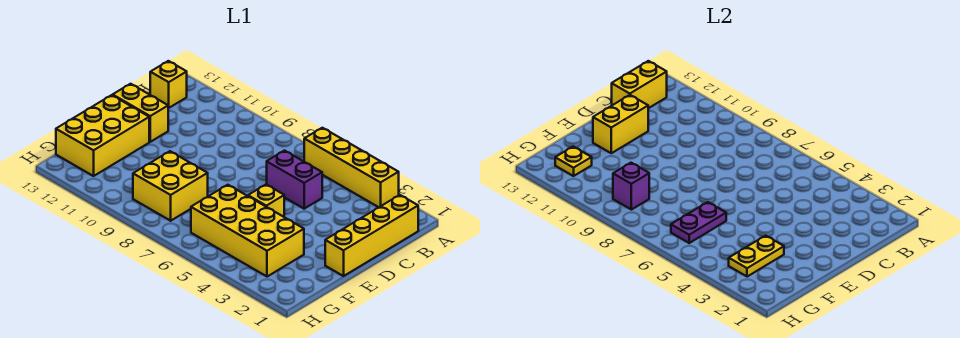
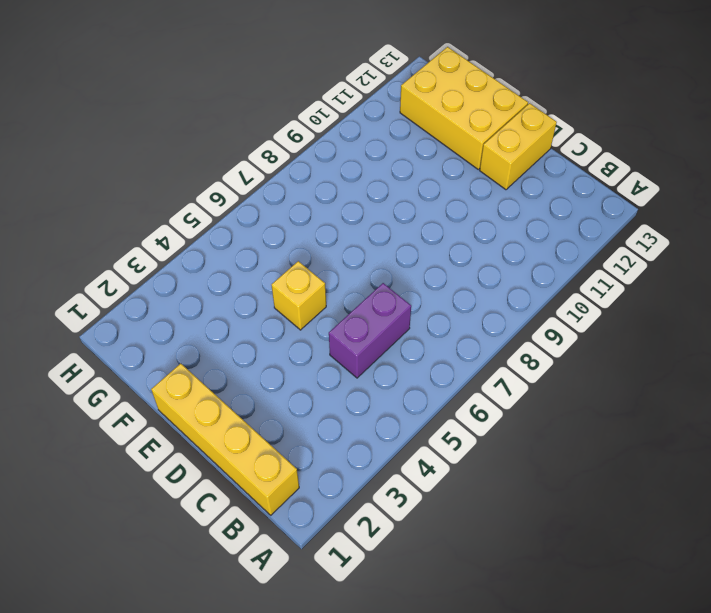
none -> yellow 1x4 brick [304,128,399,207]
none -> yellow 1x1 brick [150,61,187,108]
none -> yellow 2x4 brick [191,185,304,277]

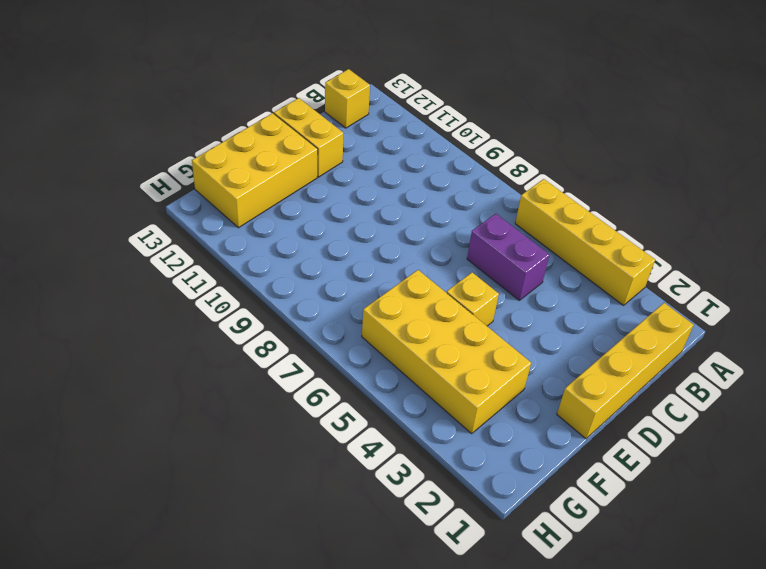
none -> yellow 2x2 brick [133,151,208,221]
none -> yellow 1x2 brick [612,61,667,108]
none -> yellow 1x2 brick [593,95,648,153]

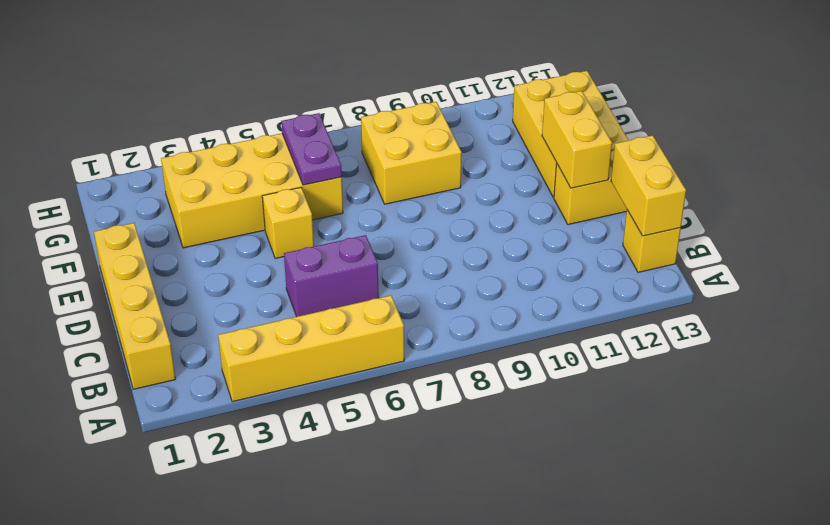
none -> yellow 1x2 plate [729,236,784,277]
none -> purple 1x1 brick [613,163,649,210]
none -> yellow 1x1 plate [555,147,592,176]

